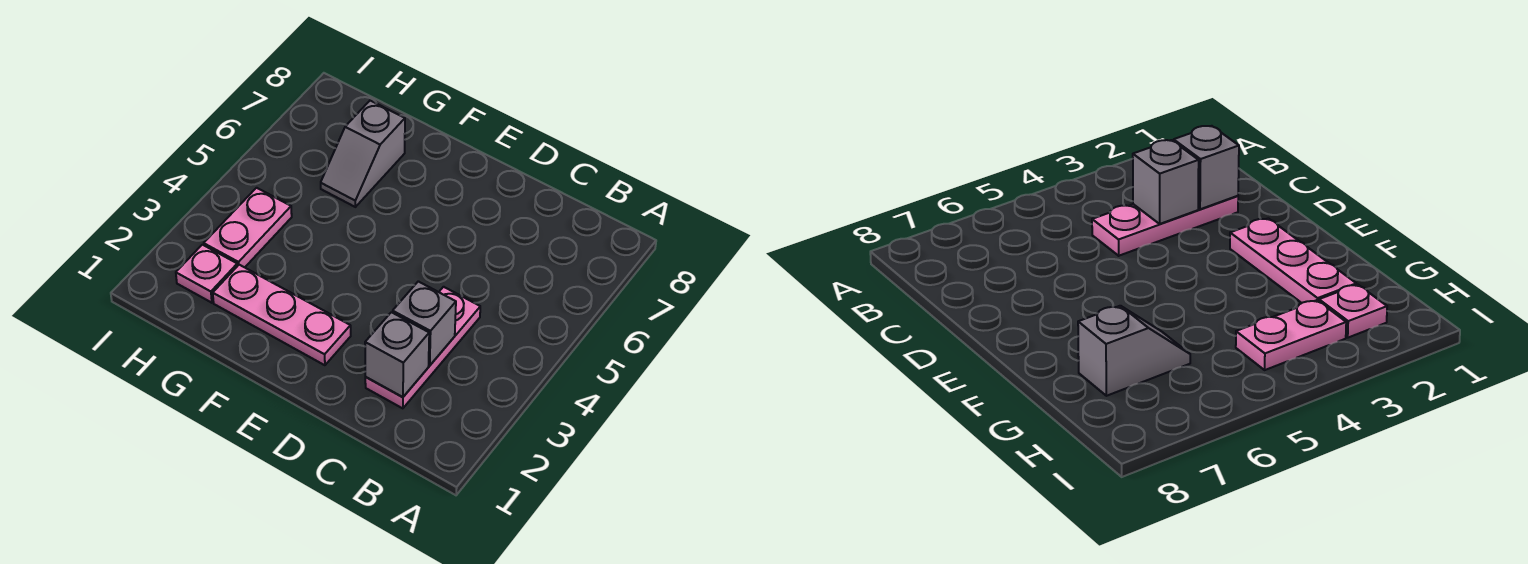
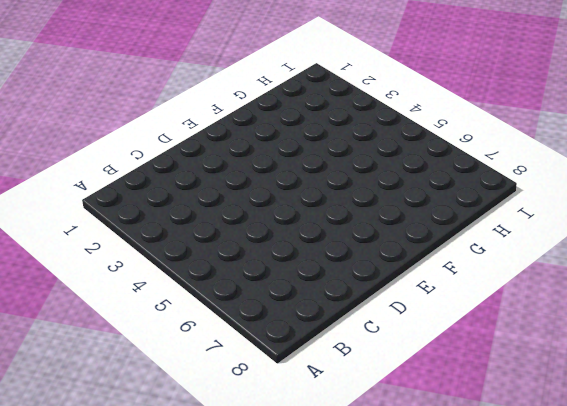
none -> pink 1x3 plate [365,287,480,408]
none -> pink 1x3 plate [213,265,351,365]

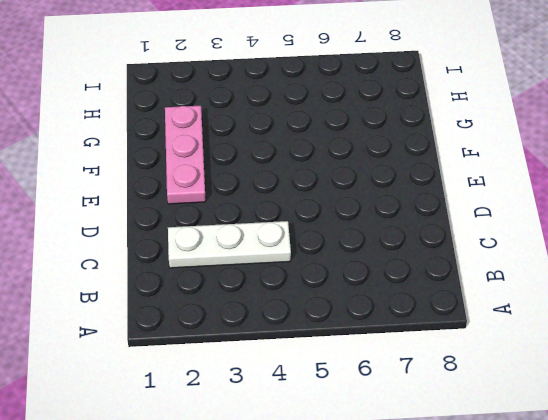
white 1x3 plate [168,221,291,268] -> pink 1x3 plate [365,287,480,408]
none -> grey 1x2 slope [321,101,405,207]
none -> pink 1x1 plate [176,245,237,303]

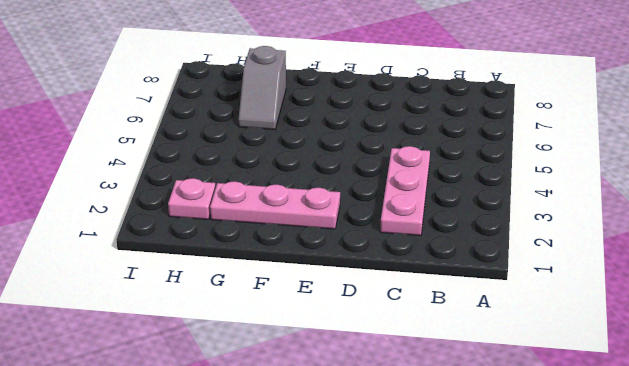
none -> pink 1x2 plate [204,188,292,267]
none -> grey 1x1 brick [365,312,429,397]

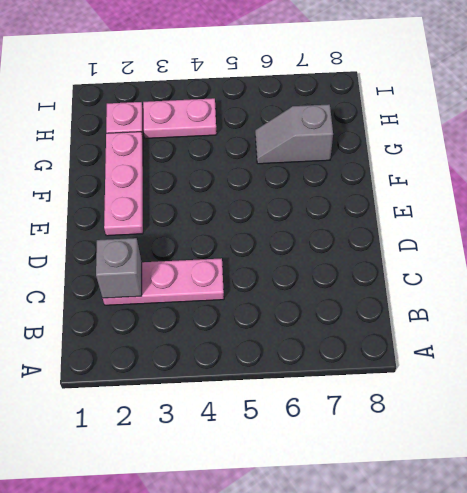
none -> grey 1x1 brick [393,281,456,365]

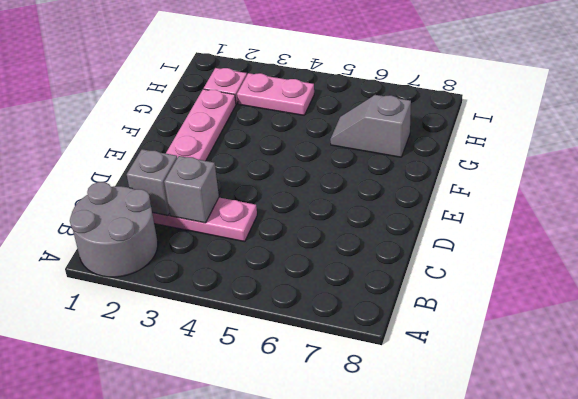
grey 2x2 round brick [70,182,158,277] -> none

